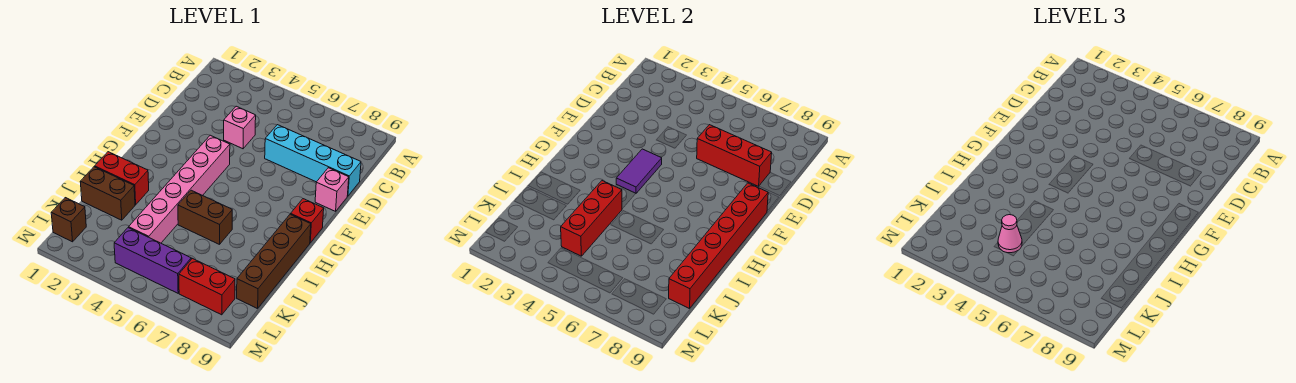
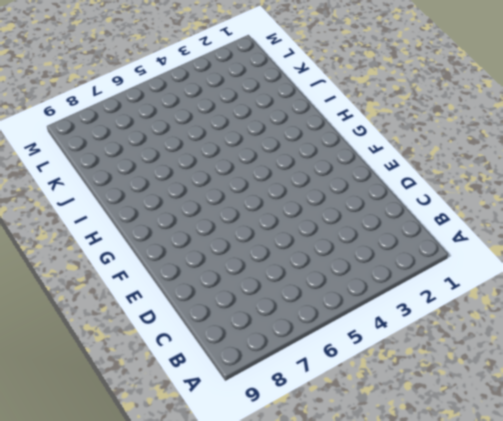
none -> pink 1x1 brick [224,106,256,149]
none -> cyan 1x4 brick [265,125,361,196]
none -> pink 1x1 brick [315,168,349,211]

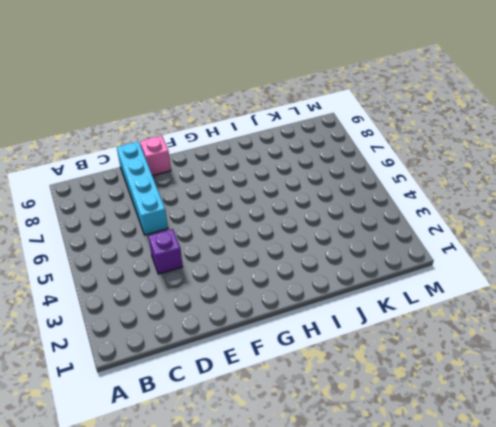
purple 1x1 brick [148,229,183,274] -> pink 1x1 brick [224,106,256,149]
none -> pink 1x6 brick [129,135,230,243]
none -> red 1x1 brick [291,199,324,243]
none -> brown 1x4 brick [237,214,311,309]

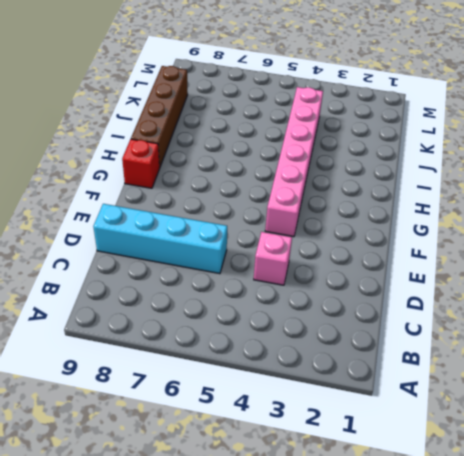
none -> pink 1x1 brick [315,168,349,211]
none -> red 1x2 brick [95,152,149,205]
none -> brown 1x2 brick [178,190,232,244]

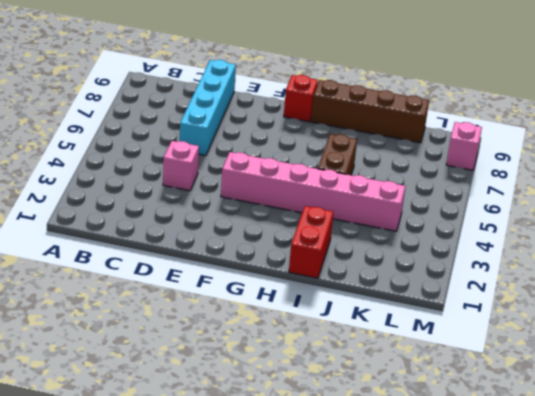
pink 1x1 brick [446,122,482,170] -> pink 1x1 brick moved to [315,168,349,211]
none -> brown 1x2 brick [80,167,135,220]
none -> brown 1x1 brick [51,198,86,242]
none -> purple 1x3 brick [114,228,191,293]

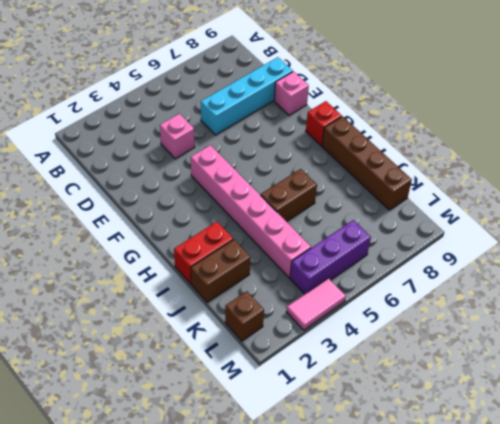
pink 1x2 tile [286,278,346,330] -> none
none -> red 1x2 brick [179,258,235,315]
none -> red 1x3 brick [697,125,772,186]
none -> purple 1x2 tile [616,149,662,193]

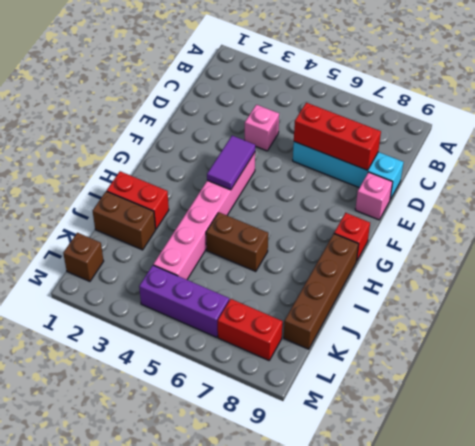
none -> red 1x6 brick [669,183,768,309]
none -> red 1x3 brick [561,181,622,256]
none -> pink 1x1 cone [998,215,1022,253]

